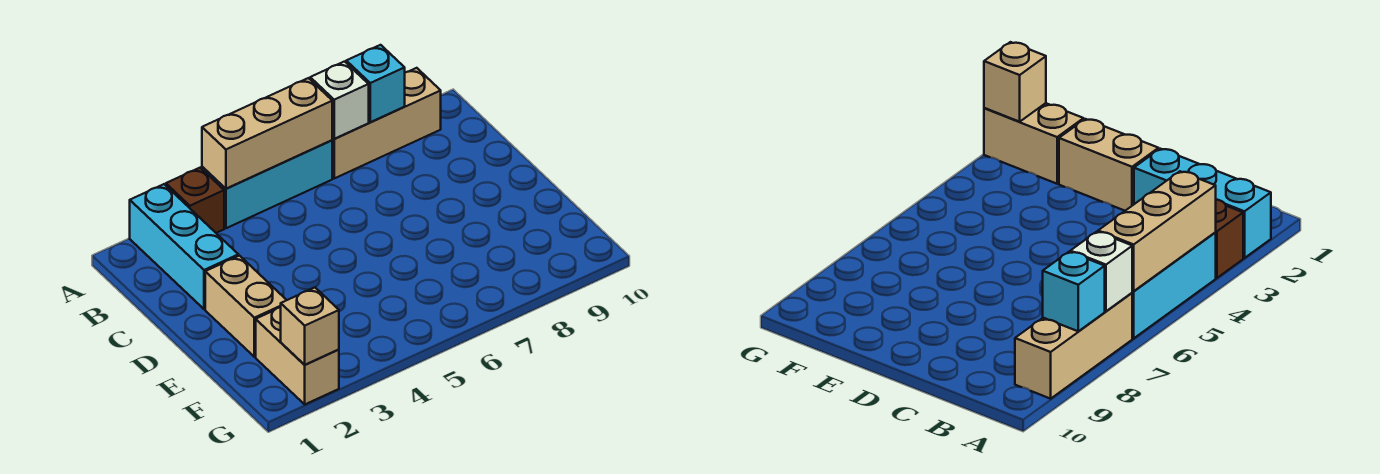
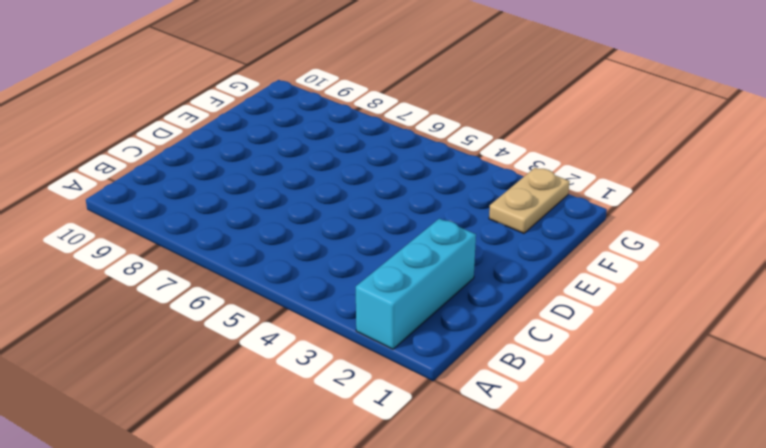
tan 1x2 plate [489,168,570,233] -> tan 1x2 brick [256,307,339,404]
none -> brown 1x1 brick [166,168,224,233]
none -> cyan 1x3 brick [202,140,332,228]

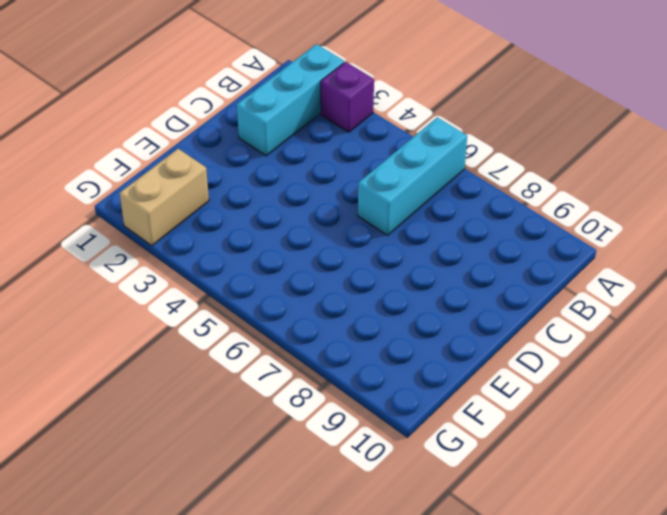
purple 1x1 brick [321,62,374,132] -> brown 1x1 brick [166,168,224,233]
cyan 1x3 brick [358,117,467,235] -> cyan 1x3 brick turned to [202,140,332,228]
none -> tan 1x3 brick [332,68,441,178]
none -> tan 1x2 brick [205,256,286,357]

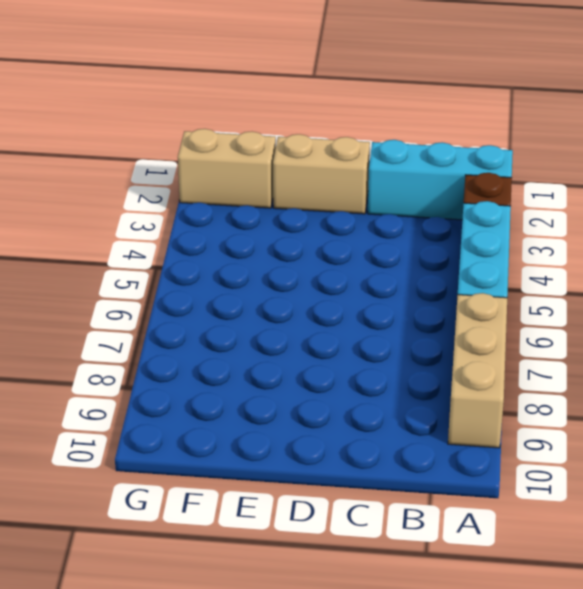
none -> tan 1x3 brick [202,78,332,189]
none -> white 1x1 brick [310,62,369,139]

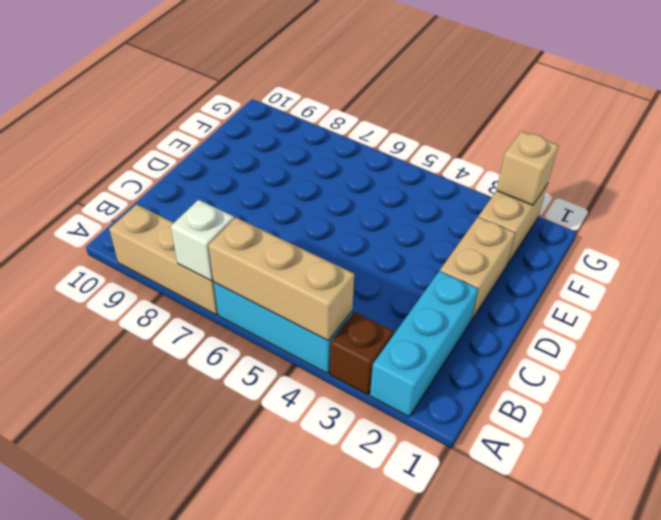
none -> cyan 1x1 brick [346,45,405,122]

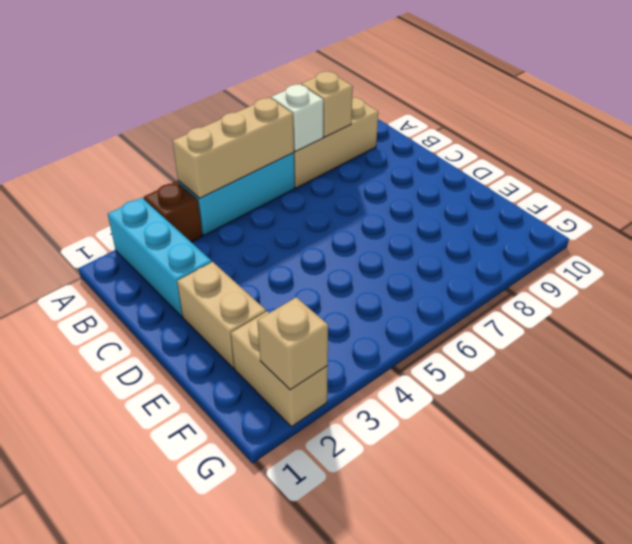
tan 1x1 brick [301,72,353,137] -> cyan 1x1 brick [346,45,405,122]

